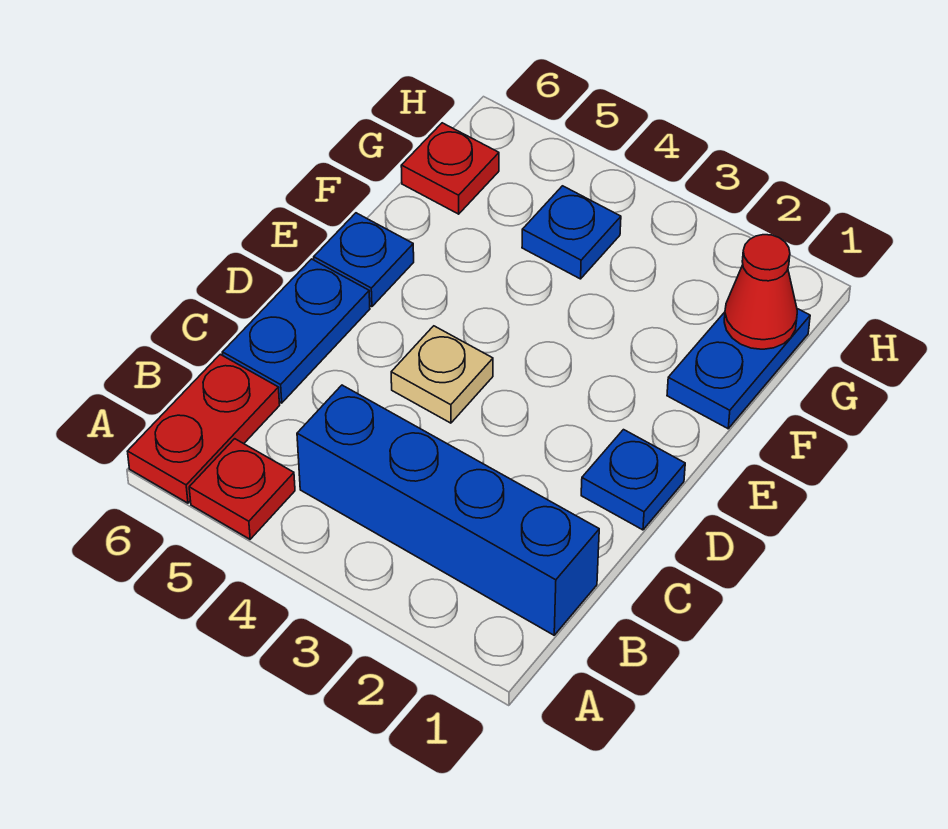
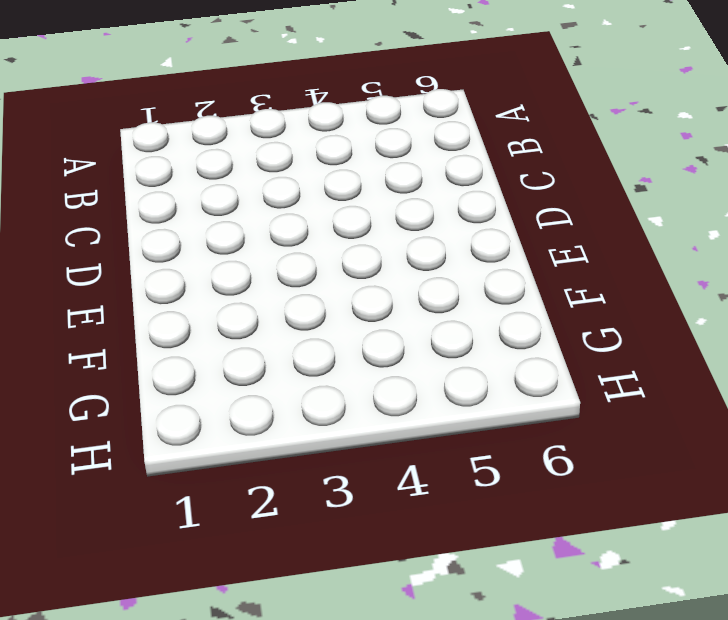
none -> red 1x1 plate [189,439,295,539]
none -> red 1x2 plate [127,354,280,503]

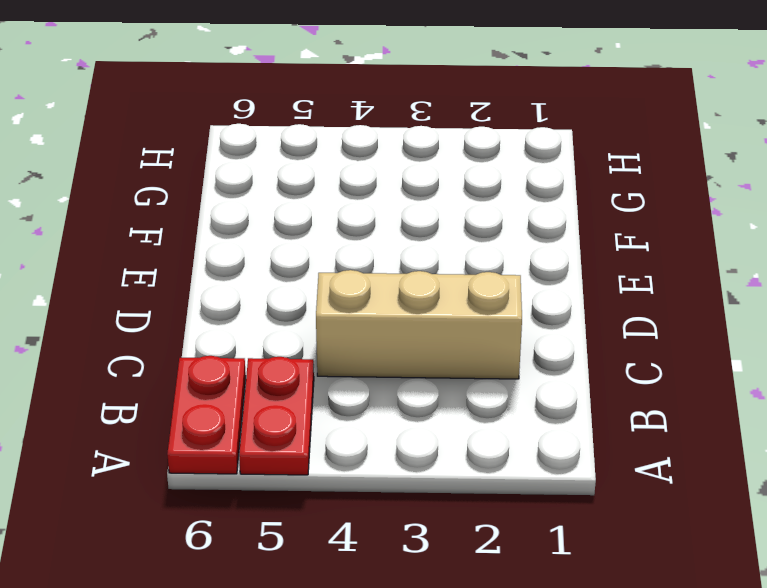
red 1x2 plate [239,357,314,475] -> red 1x1 plate [189,439,295,539]
tan 1x3 brick [316,270,522,379] -> none
none -> blue 1x4 brick [297,385,599,635]
none -> blue 1x2 plate [222,259,370,403]

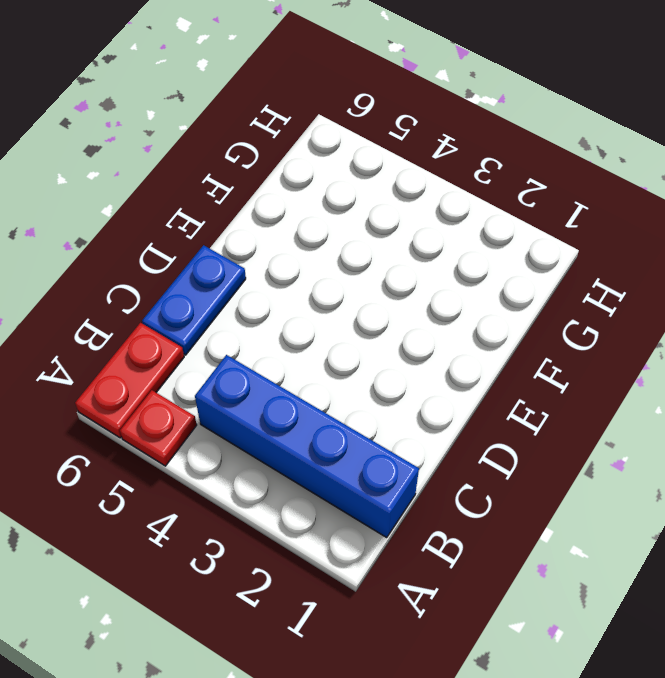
none -> blue 1x1 plate [581,430,685,530]
none -> tan 1x1 plate [391,326,493,423]

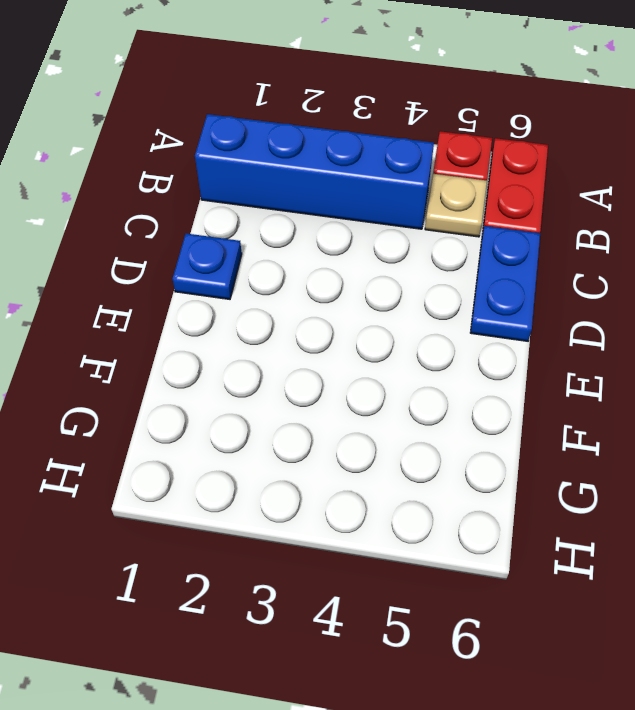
tan 1x1 plate [425,174,487,237] -> tan 1x1 plate moved to [391,326,493,423]
none -> blue 1x1 plate [314,213,414,307]
none -> blue 1x2 plate [667,309,810,429]

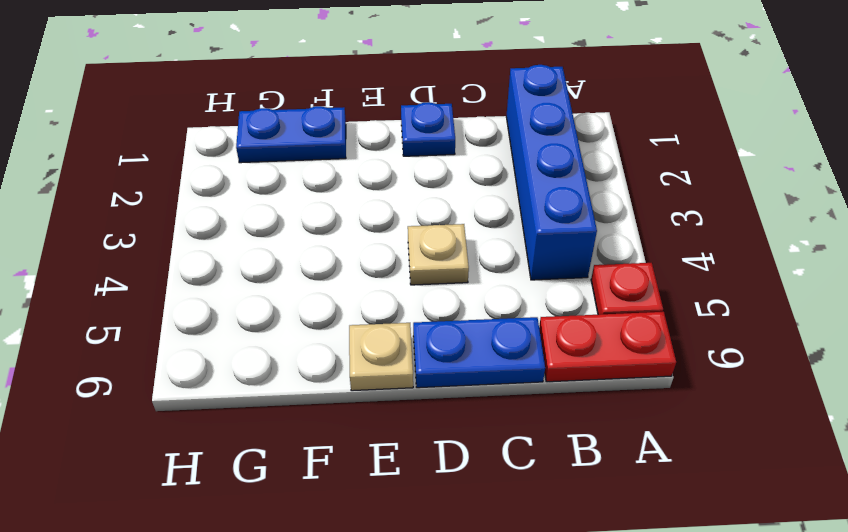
tan 1x1 plate [349,323,413,391] -> blue 1x1 plate [314,213,414,307]
none -> blue 1x1 plate [522,186,621,279]
none -> red 1x1 plate [401,123,499,214]

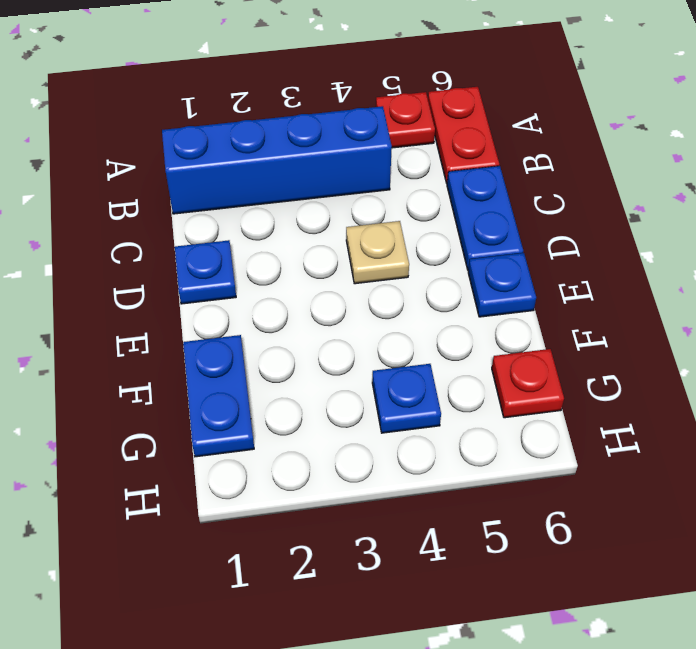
none -> red 1x1 cone [724,235,797,349]

